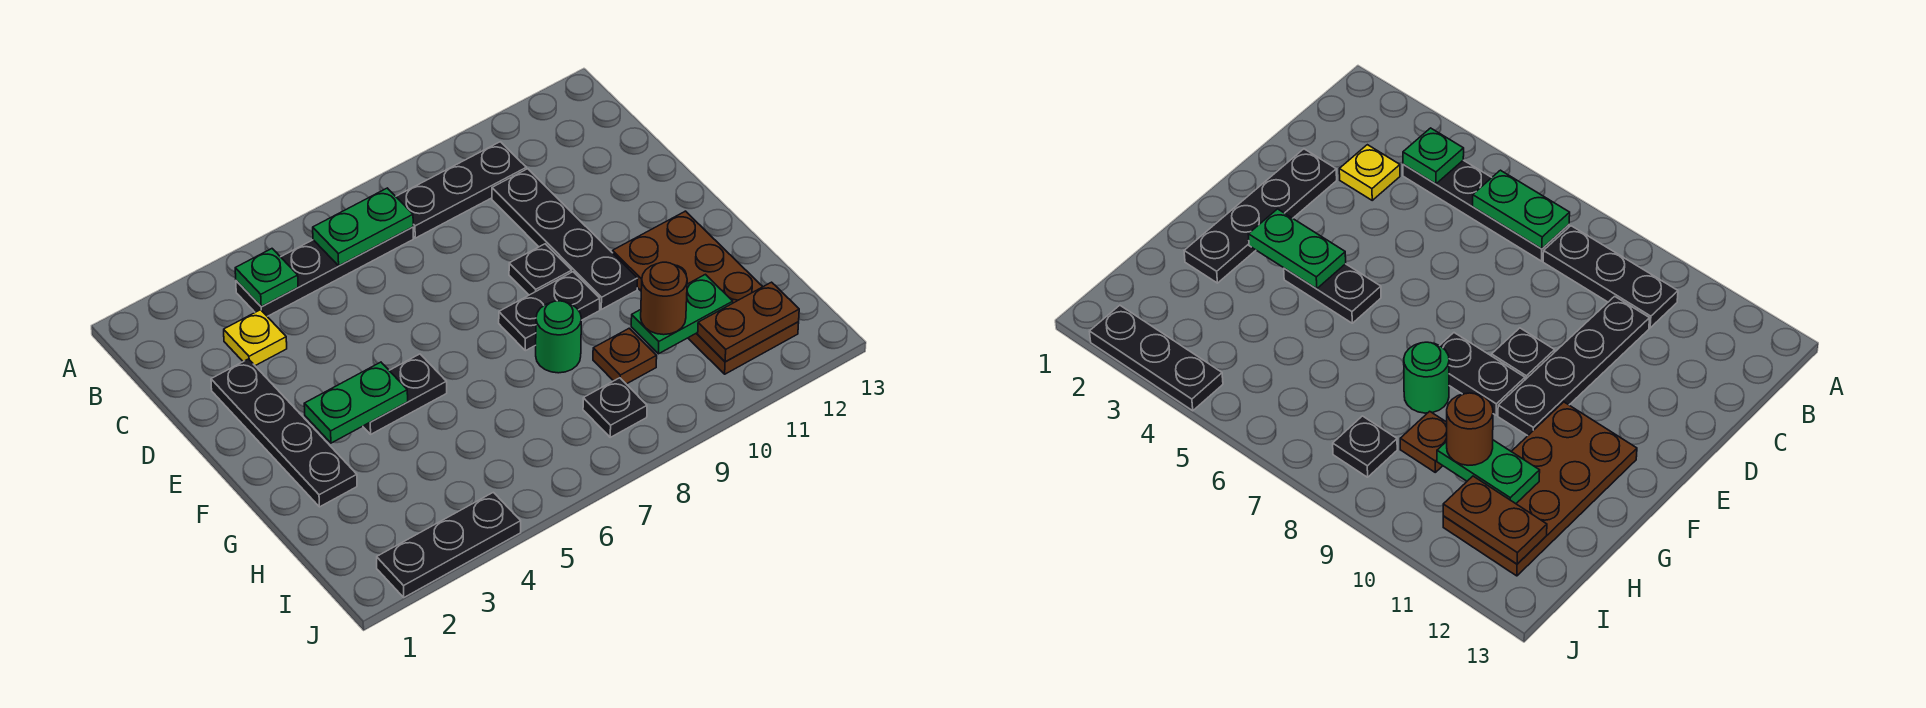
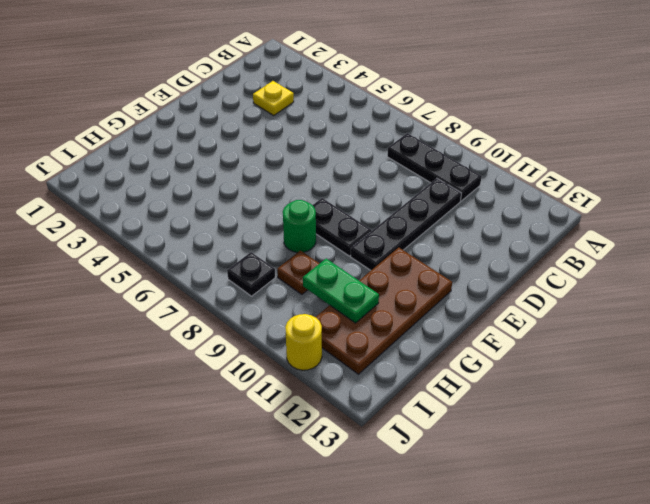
yellow 1x1 round brick [285,314,322,370] -> none
none -> black 1x4 plate [236,227,413,316]
none -> black 1x4 plate [211,359,357,507]
none -> black 1x1 plate [509,244,572,295]

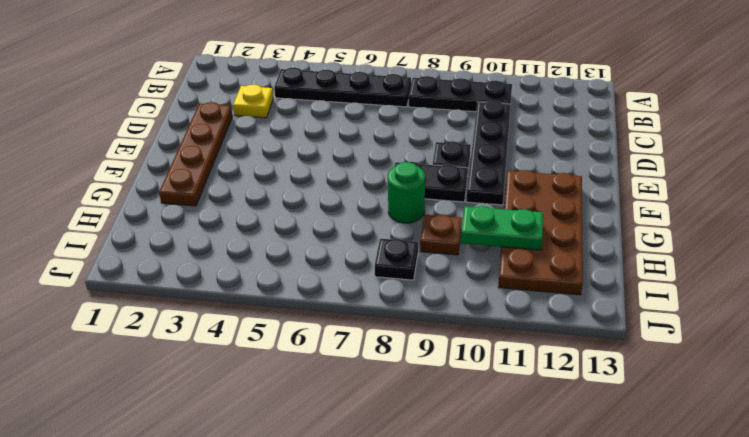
brown 1x4 plate [159,102,233,206] -> black 1x4 plate [211,359,357,507]
none -> black 1x2 plate [363,354,447,434]
none -> black 1x3 plate [377,492,521,597]
none -> green 1x1 plate [235,249,298,307]

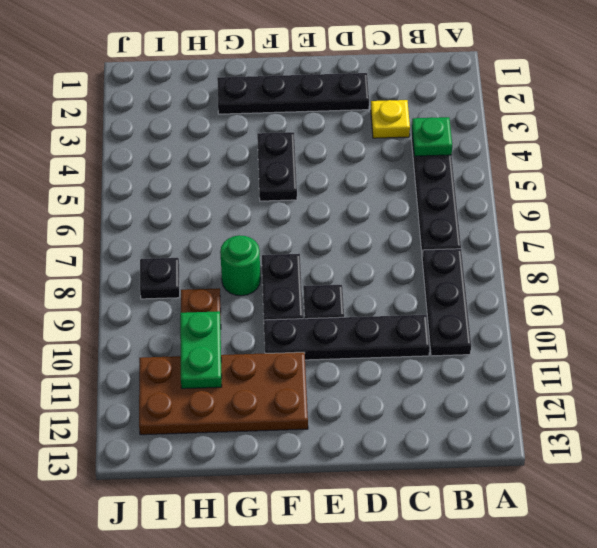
none -> black 1x3 plate [377,492,521,597]
none -> green 1x2 plate [313,188,413,266]
none -> green 1x2 plate [304,362,408,443]

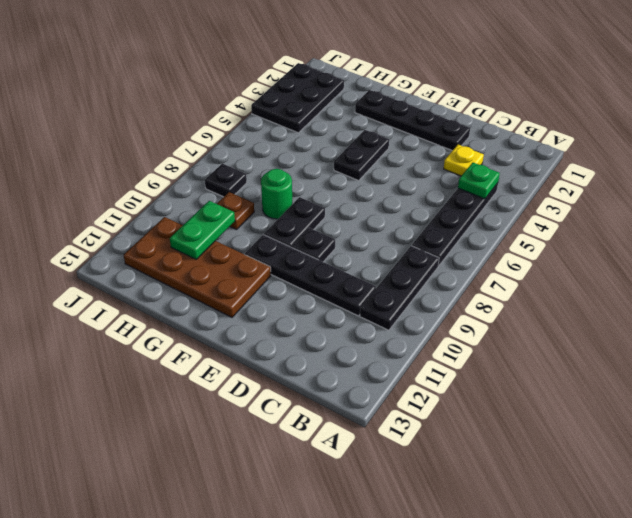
black 2x3 plate [251,63,344,133] -> black 1x3 plate [377,492,521,597]
none -> green 1x2 plate [313,188,413,266]
none -> green 1x2 plate [304,362,408,443]
none -> brown 1x2 plate [698,282,799,362]

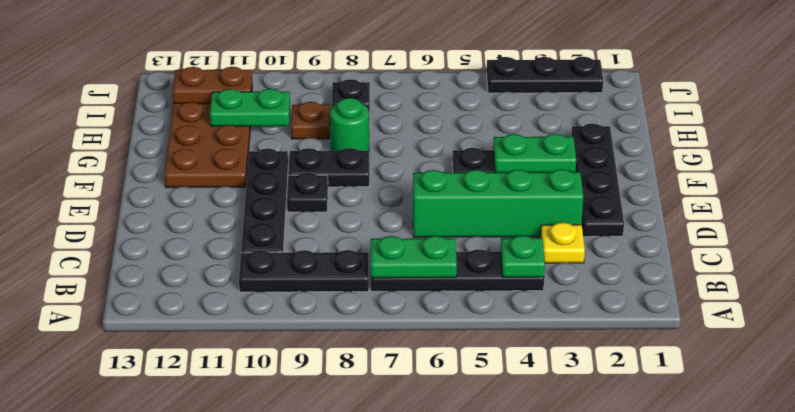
green 1x4 brick [413,169,583,237] -> none
none -> brown 1x1 round brick [641,262,687,335]

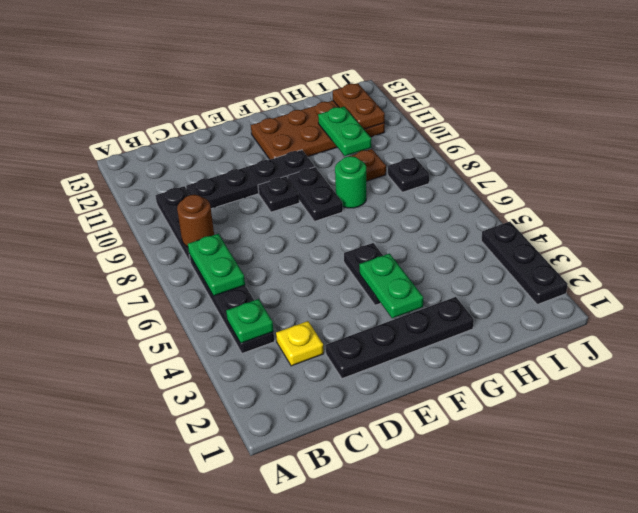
brown 1x1 round brick [177,195,214,247] -> brown 1x1 round brick moved to [641,262,687,335]

